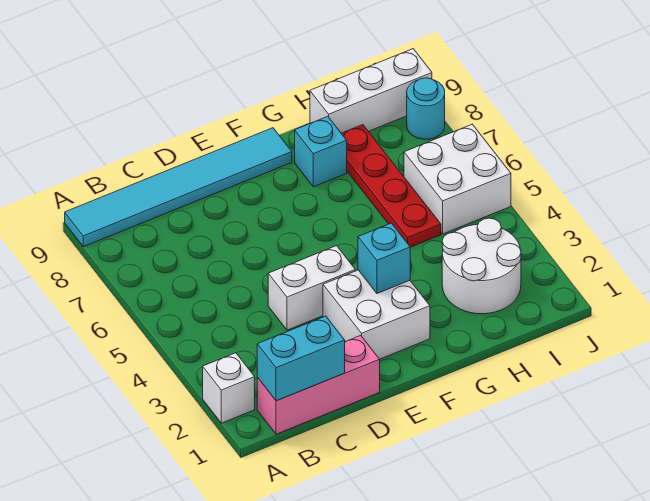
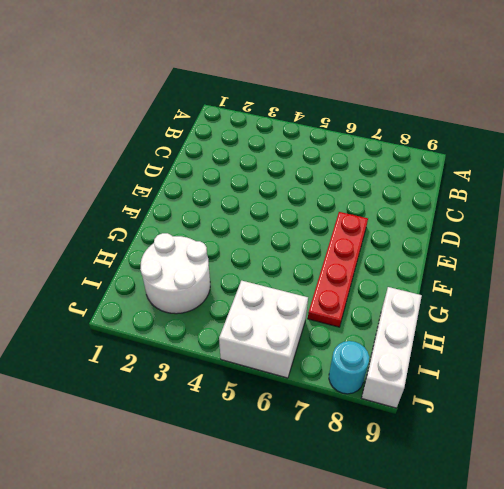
red 1x4 plate [308,212,368,327] -> red 1x4 plate turned to [341,125,441,247]
none -> white 1x1 brick [203,353,255,423]
none -> cyan 1x6 tile [65,128,292,247]
none -> pink 1x3 brick [257,335,380,434]

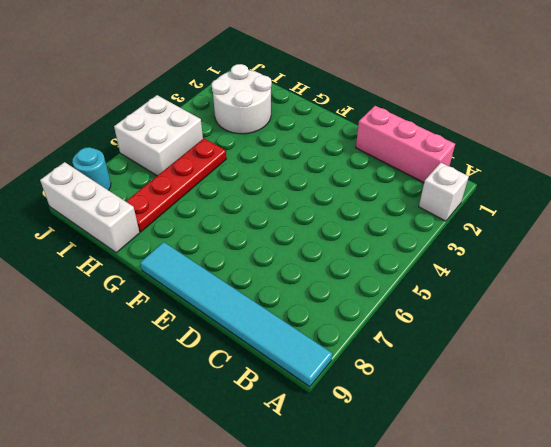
none -> white 1x2 brick [268,246,355,330]
none -> white 2x2 brick [323,270,430,359]
none -> cyan 1x1 brick [295,116,347,187]

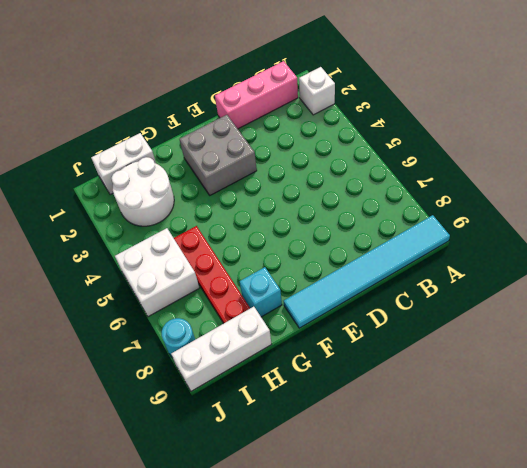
grey 2x2 brick [180,115,257,195] -> white 2x2 brick [323,270,430,359]
white 1x2 brick [91,133,156,195] -> white 1x2 brick moved to [268,246,355,330]
none -> cyan 1x2 brick [257,316,345,401]
none -> cyan 1x1 brick [358,223,410,293]

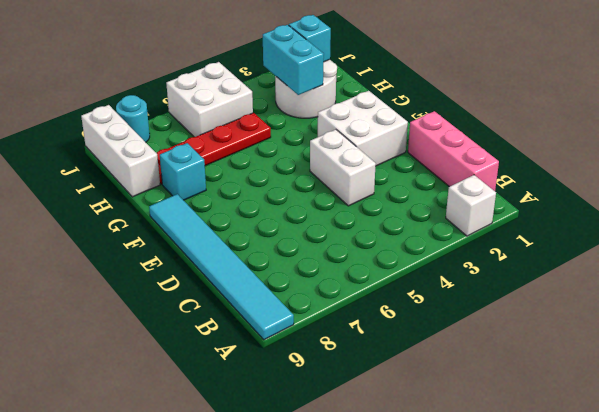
cyan 1x2 brick [263,25,324,95] -> cyan 1x2 brick moved to [257,316,345,401]
cyan 1x1 brick [289,15,331,62] -> cyan 1x1 brick moved to [358,223,410,293]

